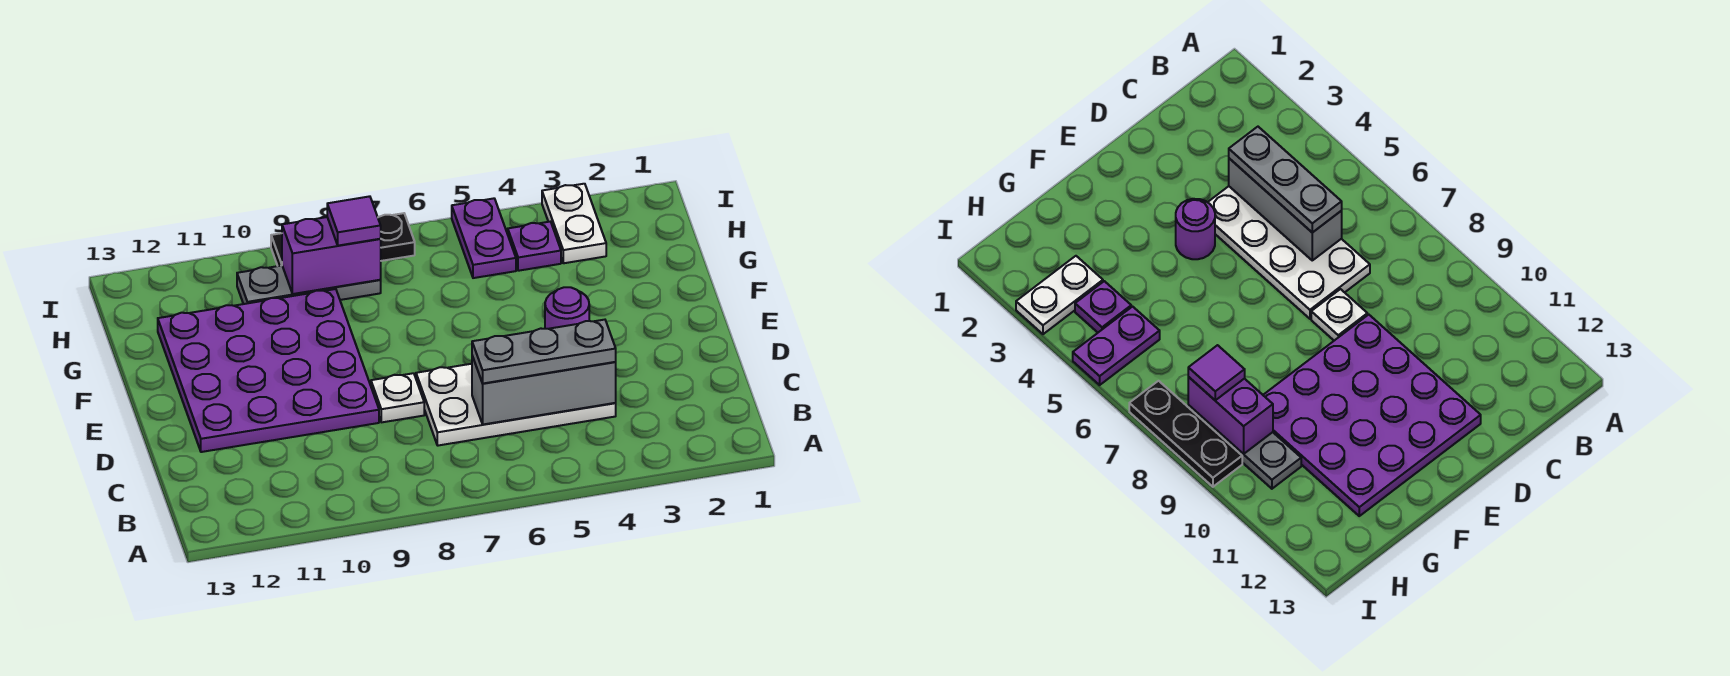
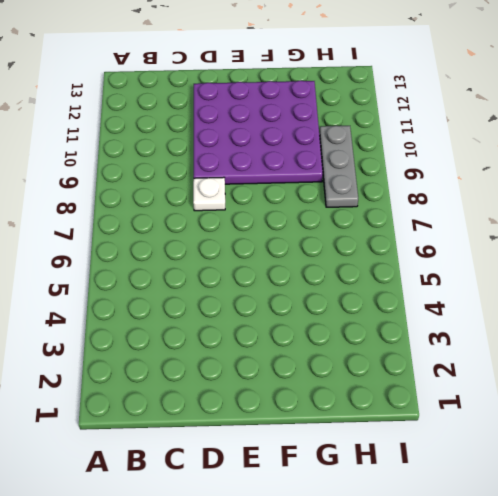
none -> white 2x4 plate [416,364,616,446]
none -> purple 1x1 round brick [545,287,589,329]
none -> white 1x2 plate [542,184,606,263]

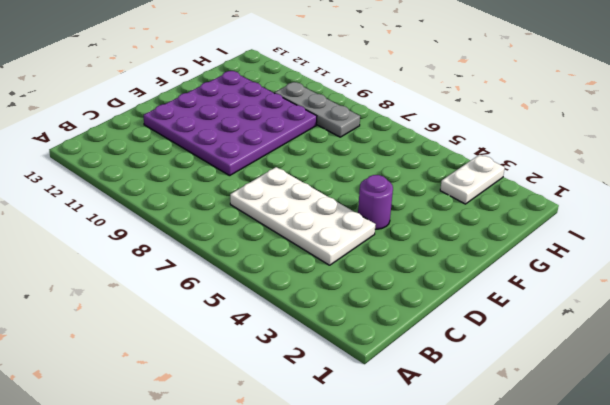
none -> white 1x1 plate [371,373,424,422]
none -> purple 1x1 plate [508,222,561,271]
none -> purple 1x2 plate [452,198,516,278]

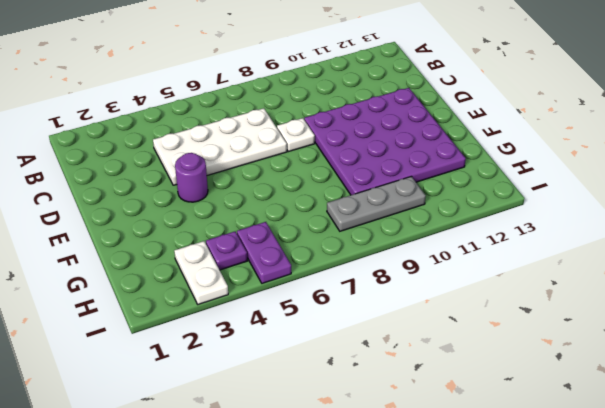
none -> black 1x3 plate [271,213,415,266]
none -> grey 1x3 brick [472,356,616,424]
none -> purple 1x2 brick [282,217,381,294]

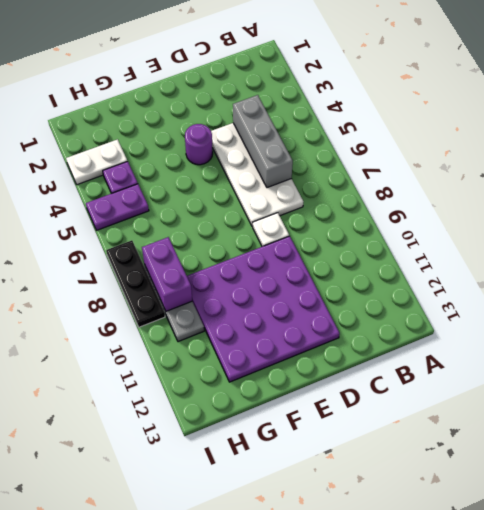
none -> grey 1x3 plate [472,320,616,383]
none -> purple 1x1 tile [327,196,381,246]

